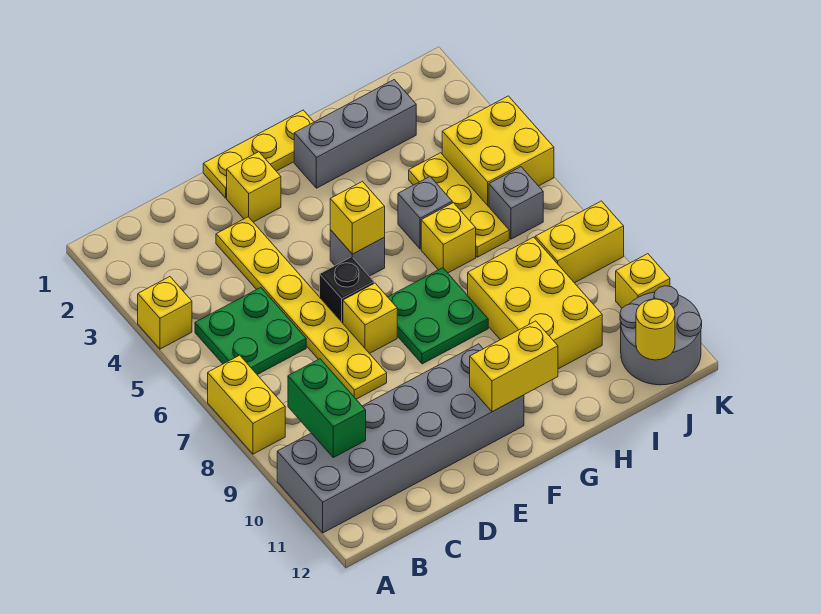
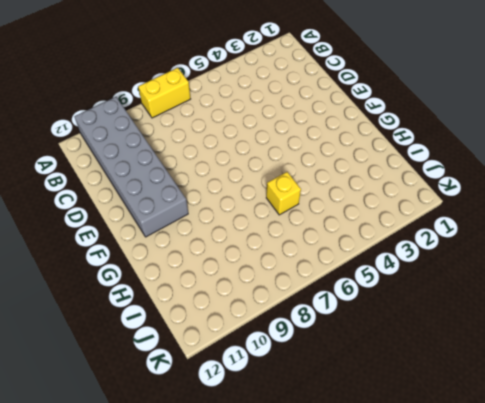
none -> yellow 1x1 brick [138,277,192,349]
none -> green 2x2 plate [195,287,306,375]
none -> yellow 1x6 plate [216,217,387,399]

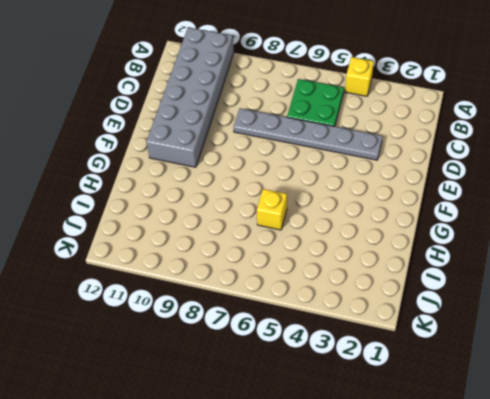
grey 1x6 plate [234,108,383,160] -> yellow 1x6 plate [216,217,387,399]
none -> yellow 1x2 brick [208,355,285,454]
none -> yellow 1x3 plate [203,110,314,198]
none -> yellow 1x1 brick [227,152,281,222]

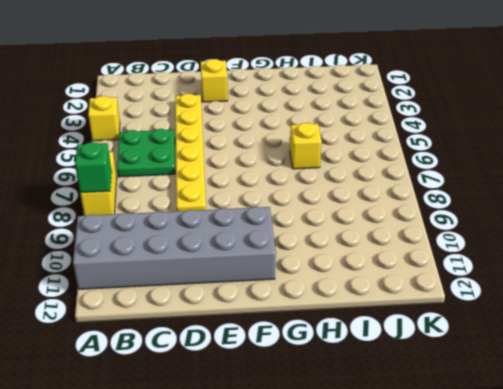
green 1x1 brick [75,142,112,193] -> none
none -> yellow 1x3 plate [203,110,314,198]
none -> black 1x1 brick [320,257,374,323]
none -> yellow 1x1 brick [343,283,397,354]

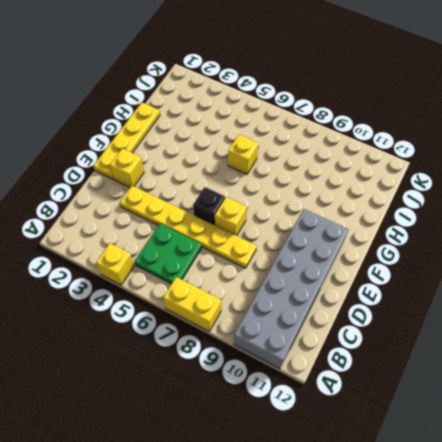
yellow 1x4 plate [93,103,160,179] -> yellow 1x3 plate [203,110,314,198]
none -> grey 1x1 brick [330,230,385,276]
none -> green 2x2 plate [388,268,488,364]
none -> grey 1x3 brick [294,80,416,188]

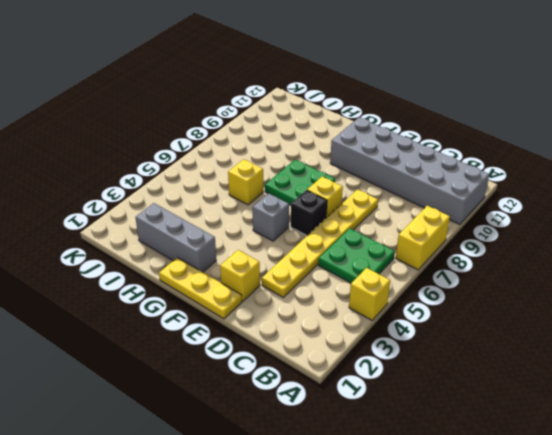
none -> grey 1x1 brick [398,176,452,249]
none -> yellow 2x3 brick [468,237,602,369]
none -> yellow 1x3 plate [409,153,509,257]

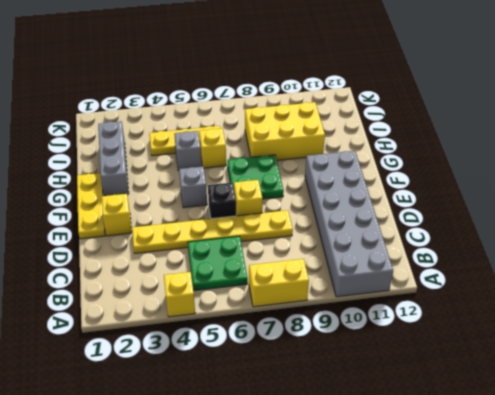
none -> yellow 2x2 brick [442,96,554,207]
none -> grey 1x1 brick [489,167,543,239]
none -> yellow 1x2 brick [535,201,624,283]

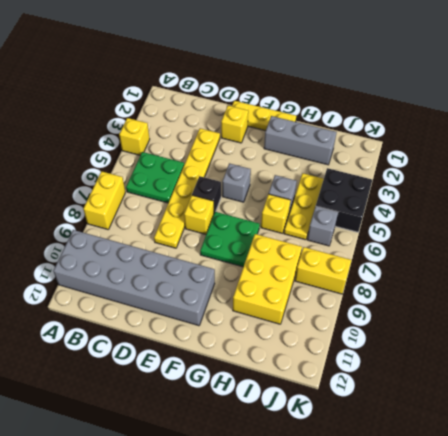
black 2x2 brick [316,168,372,232] -> yellow 2x2 brick [442,96,554,207]
none -> grey 2x2 round brick [620,286,702,385]
none -> yellow 1x1 brick [616,254,670,308]
none -> green 1x2 brick [288,359,366,458]

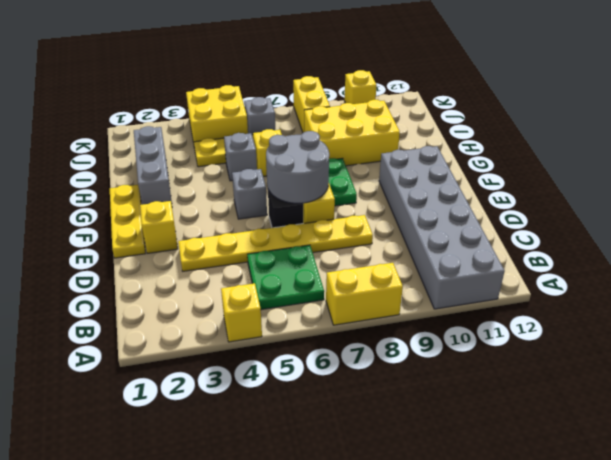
grey 2x2 round brick [266,131,329,203] -> grey 2x2 round brick moved to [620,286,702,385]
none -> green 1x2 brick [288,359,366,458]
none -> yellow 1x1 brick [330,181,385,254]
none -> yellow 1x2 brick [470,321,558,412]

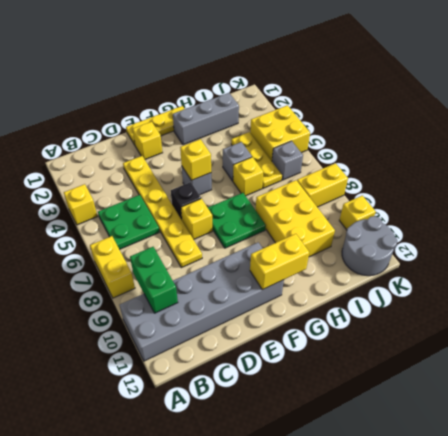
none -> yellow 1x1 round brick [636,299,675,360]

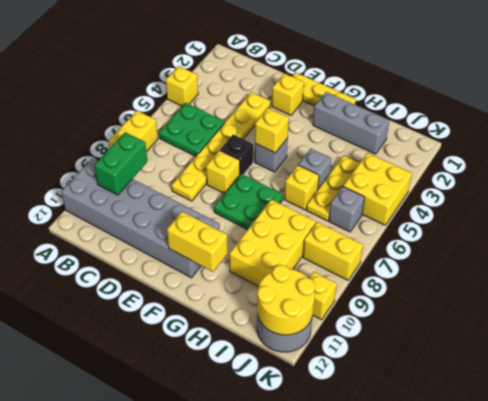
yellow 2x2 round brick [257,265,315,335] -> yellow 1x1 round brick [636,299,675,360]

